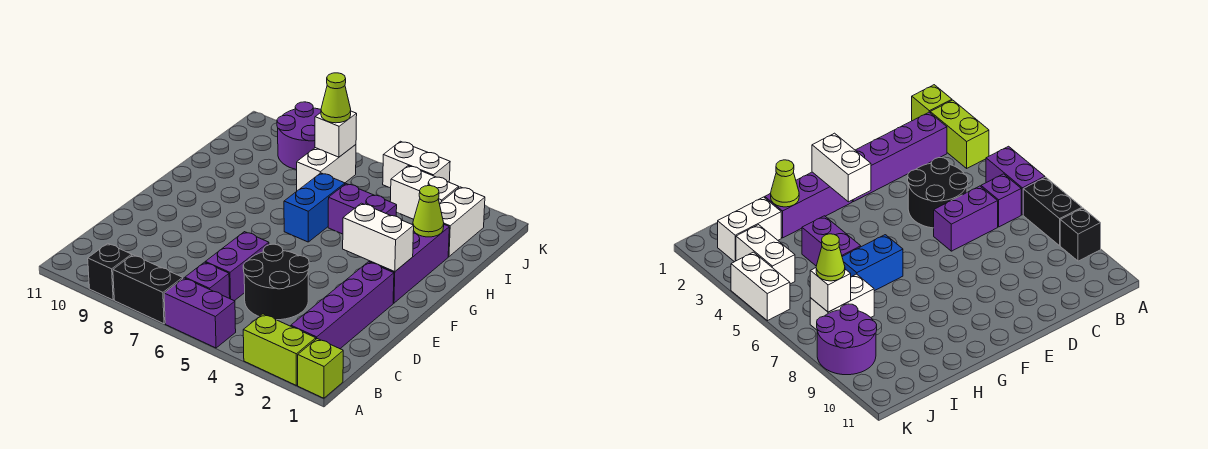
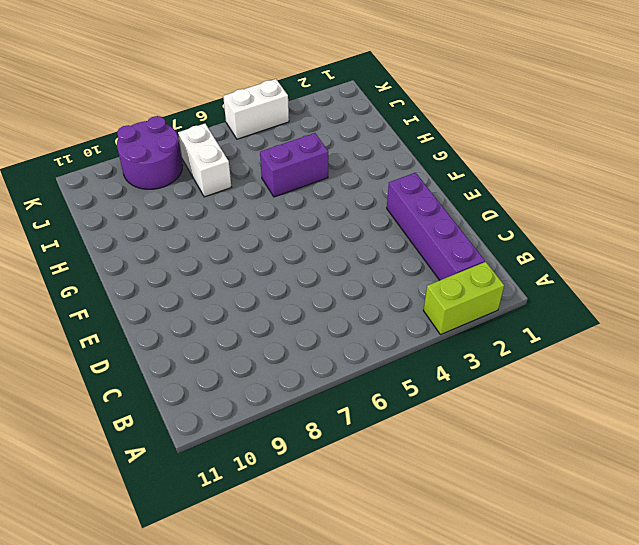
none -> lime 1x1 brick [298,339,343,398]
none -> purple 1x2 brick [164,278,236,348]
none -> black 1x2 brick [113,255,183,324]

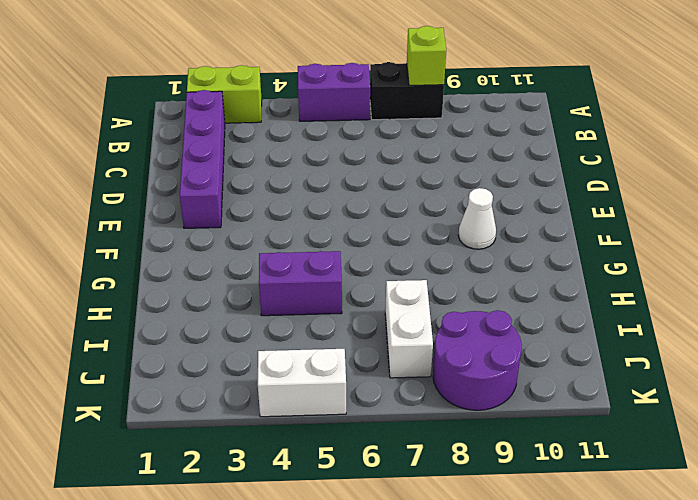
lime 1x1 brick [407,26,446,86] -> lime 1x1 brick moved to [298,339,343,398]
white 1x1 cone [458,188,496,249] -> none
none -> black 1x1 brick [88,243,132,300]
none -> purple 1x1 brick [185,262,230,298]
none -> black 2x2 round brick [243,244,309,320]

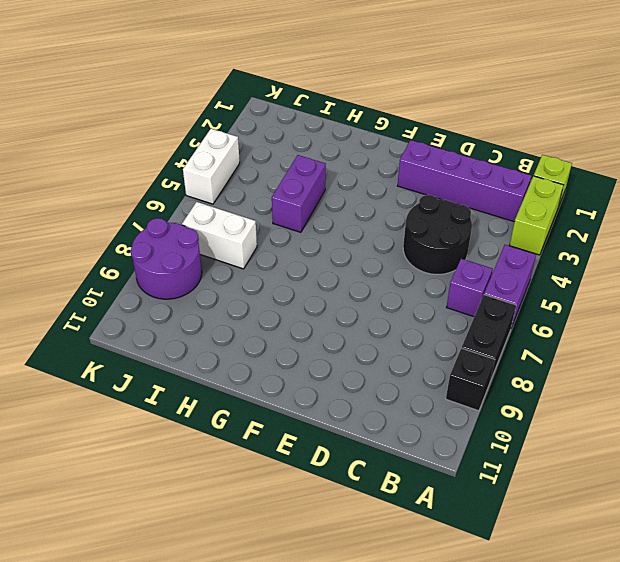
none -> purple 1x2 brick [205,232,269,301]
none -> purple 1x3 brick [369,225,449,303]
none -> blue 1x2 brick [284,173,345,242]

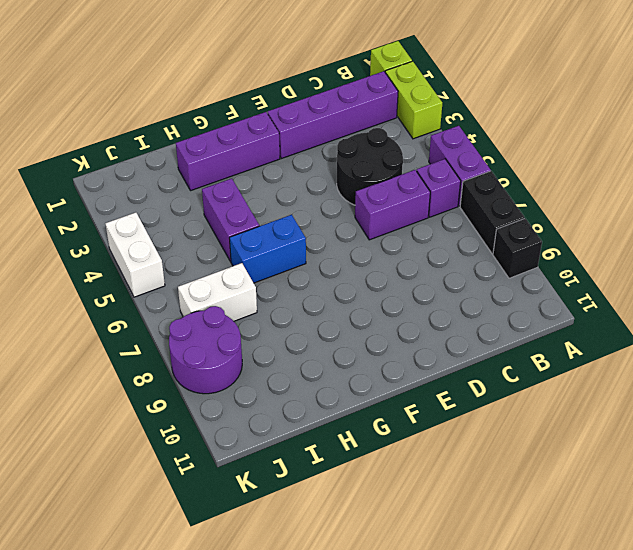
none -> white 1x2 brick [439,187,485,257]
none -> white 1x2 brick [390,166,459,219]
none -> white 1x2 brick [343,203,414,272]

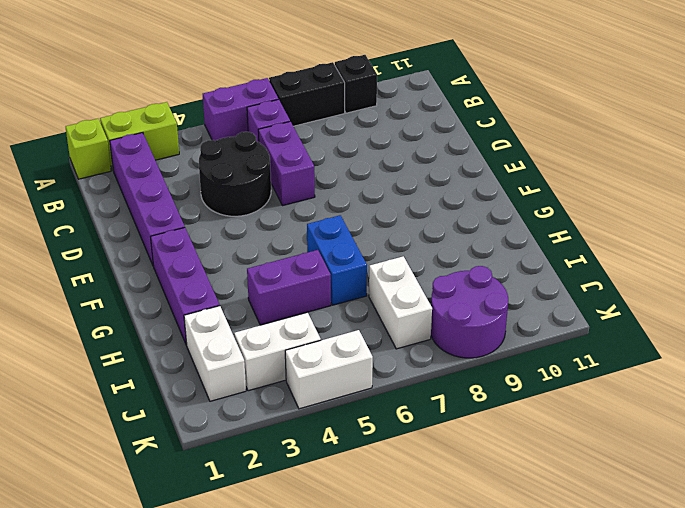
none -> white 1x2 brick [343,203,414,272]
none -> lime 1x1 cone [413,186,444,237]
none -> white 1x1 brick [315,111,357,157]

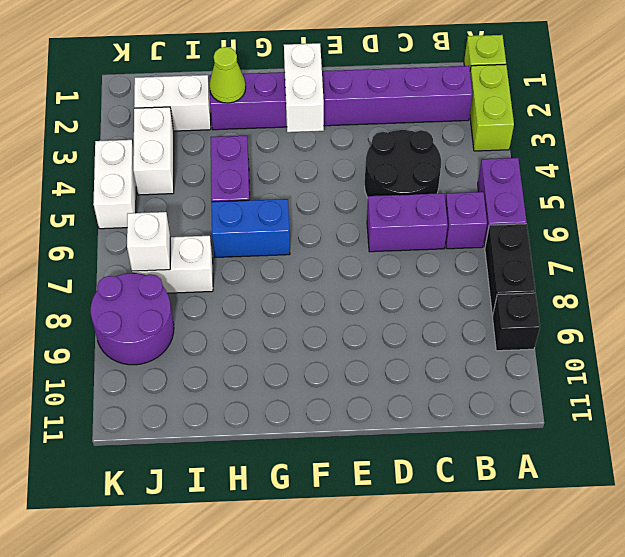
none -> lime 1x1 cone [321,73,351,123]

